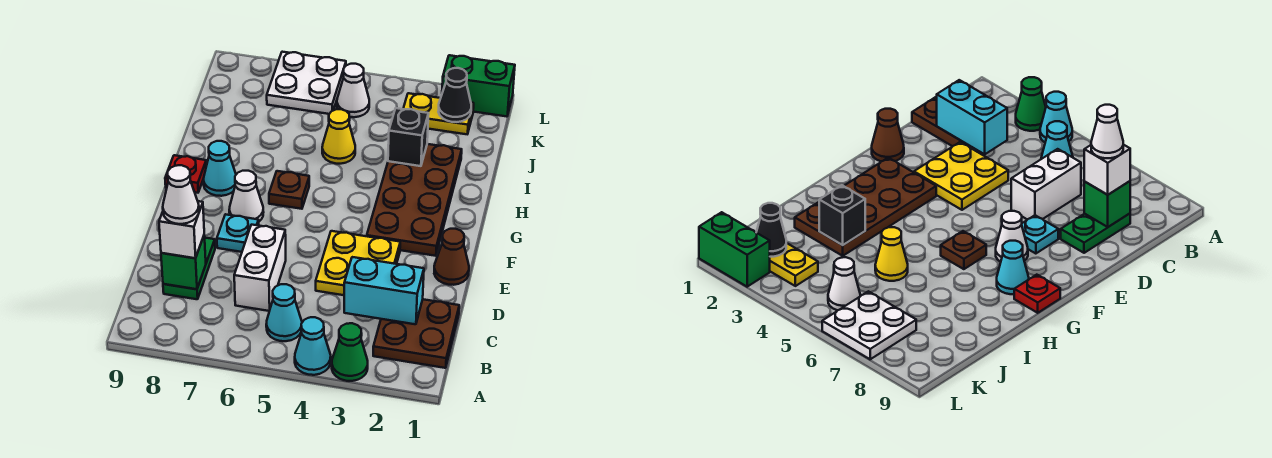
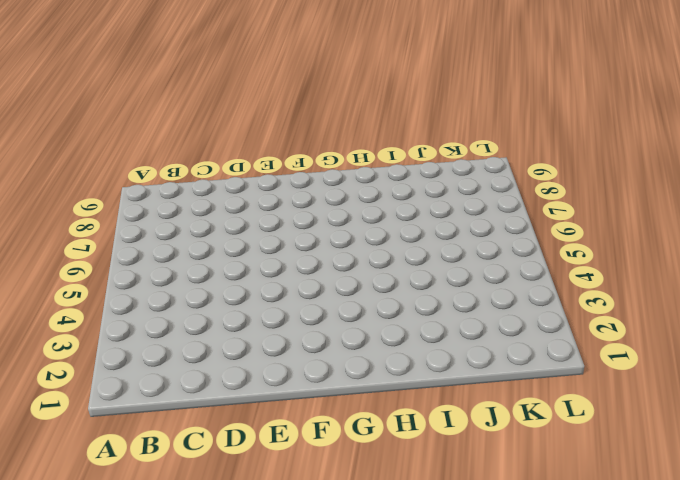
none -> green 1x1 cone [332,323,368,381]
none -> cyan 1x1 cone [295,317,331,375]
none -> brown 2x2 plate [373,299,459,368]

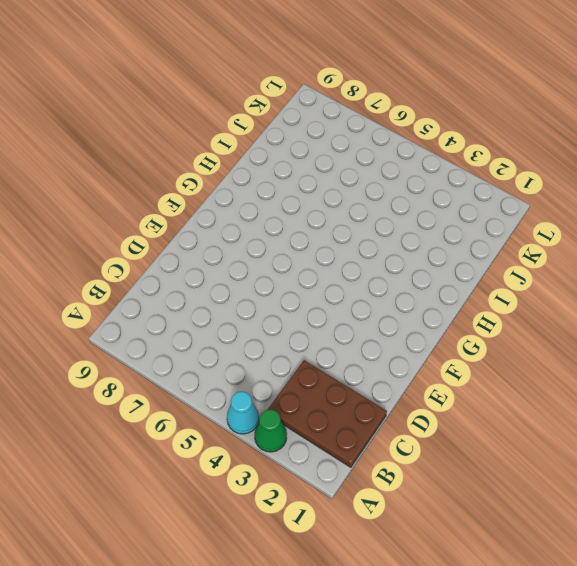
brown 2x3 plate [268,360,387,467] -> brown 2x2 plate [373,299,459,368]
none -> cyan 1x1 cone [266,284,302,341]
none -> white 1x2 brick [234,225,286,311]
none -> green 1x2 plate [163,238,215,299]

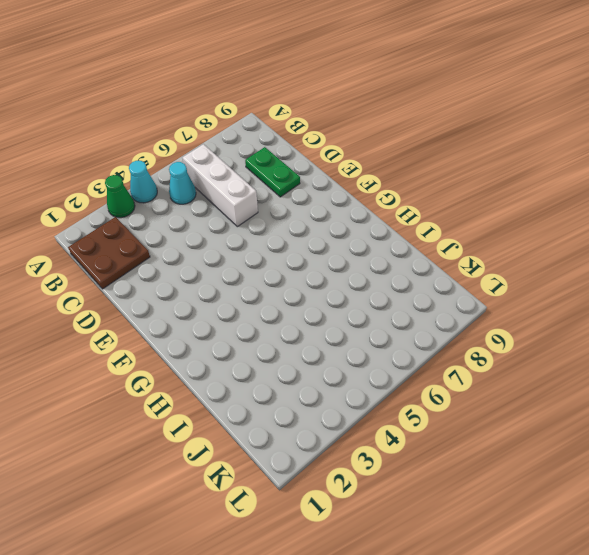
white 1x3 brick [182,144,258,227] -> white 1x2 brick [234,225,286,311]
none -> yellow 2x2 plate [316,231,400,295]
none -> brown 1x1 cone [434,229,469,285]
none -> cyan 1x1 plate [217,214,259,252]

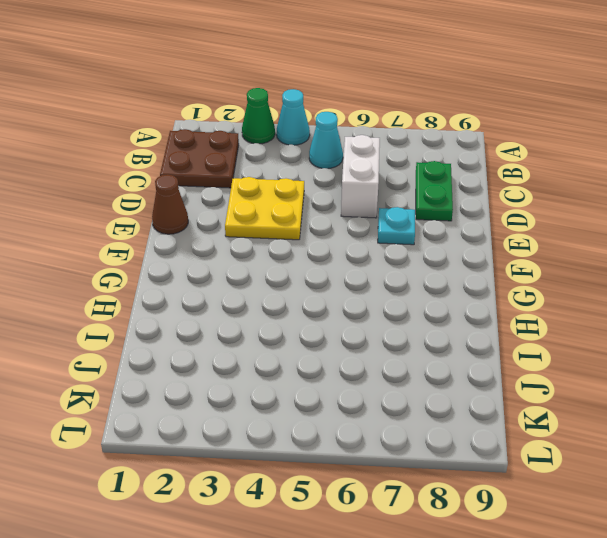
none -> brown 2x4 plate [367,144,462,256]
none -> white 1x1 cone [229,171,264,221]
none -> brown 1x1 plate [269,171,309,209]

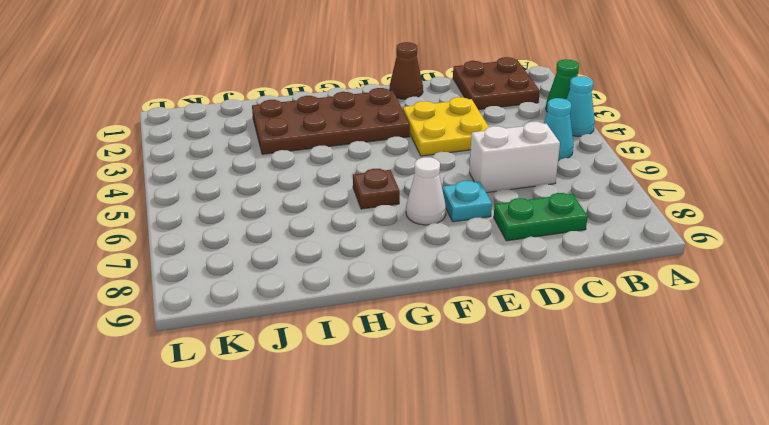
none -> cyan 1x1 cone [203,141,236,196]
none -> red 1x1 plate [165,155,206,193]
none -> yellow 1x1 cone [322,109,355,164]

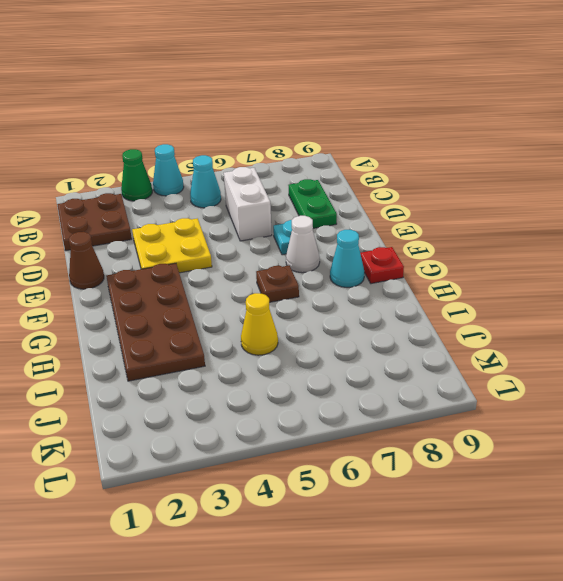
none -> yellow 1x2 plate [403,93,474,134]
none -> white 1x1 cone [337,64,369,117]
none -> white 2x2 plate [267,52,346,114]

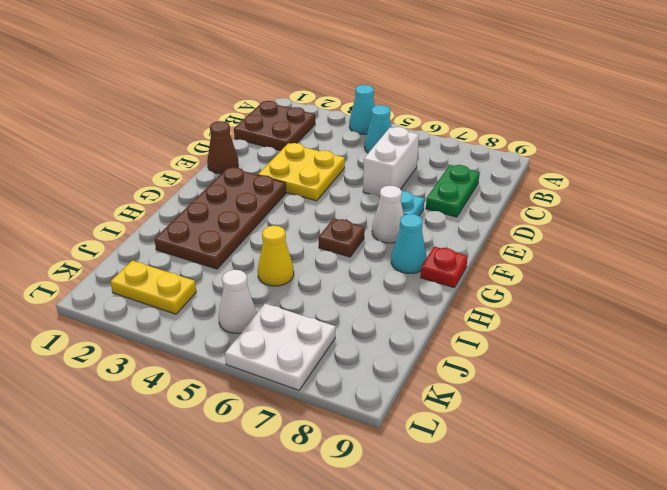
none -> green 1x1 cone [332,323,368,381]
none -> green 1x2 brick [442,55,515,117]
none -> cyan 1x2 brick [344,257,424,324]

